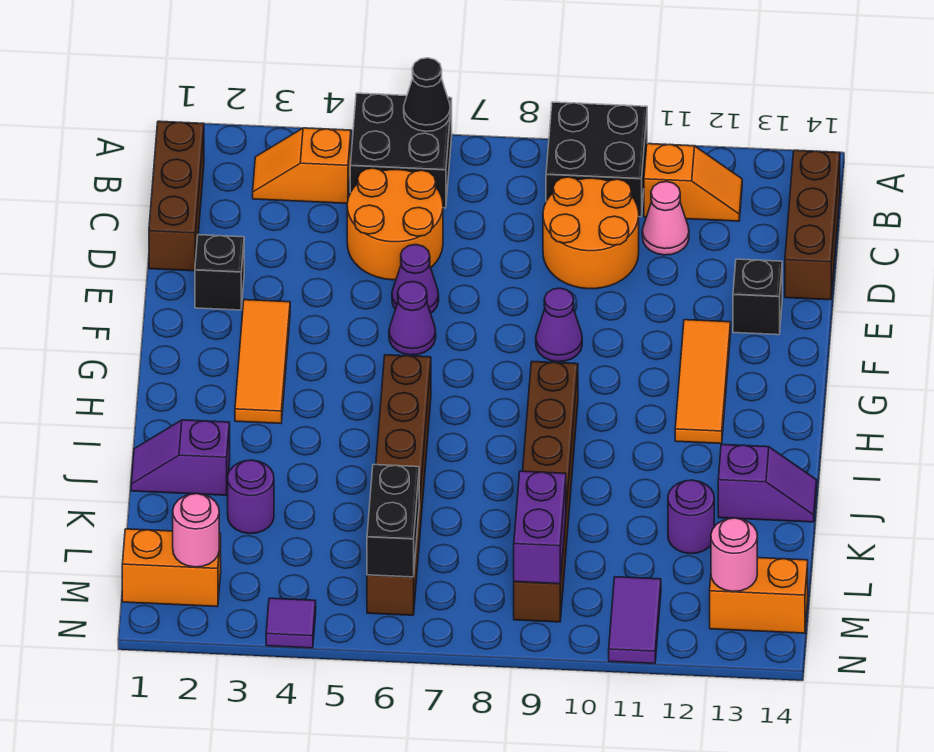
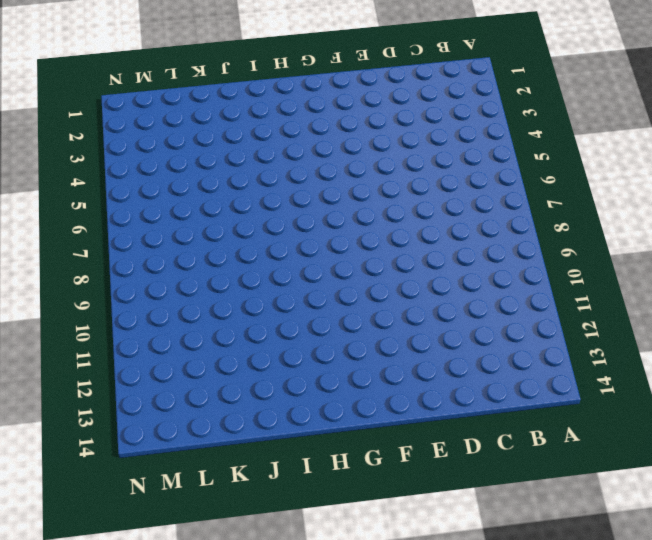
none -> black 2x2 brick [350,93,452,208]
none -> black 2x2 brick [546,102,647,217]
none -> brown 1x3 brick [149,121,204,271]
none -> orange 1x2 slope [253,128,351,203]

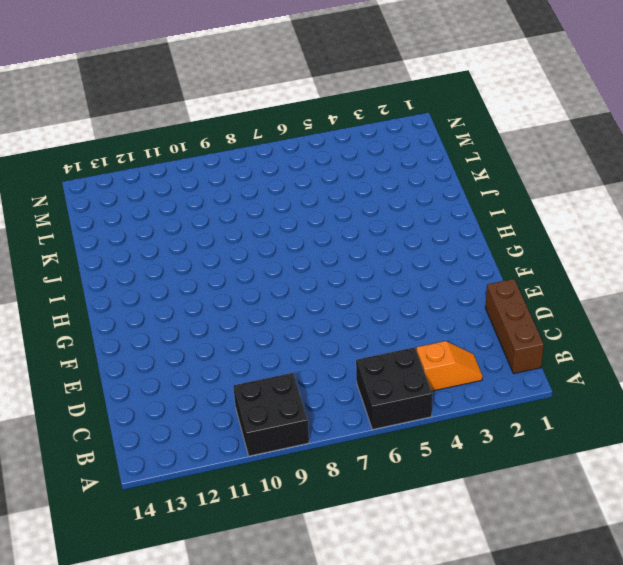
none -> orange 1x2 slope [644,144,742,221]
none -> brown 1x3 brick [785,150,840,300]
none -> orange 2x2 round brick [347,168,443,280]
none -> orange 2x2 round brick [543,177,639,289]

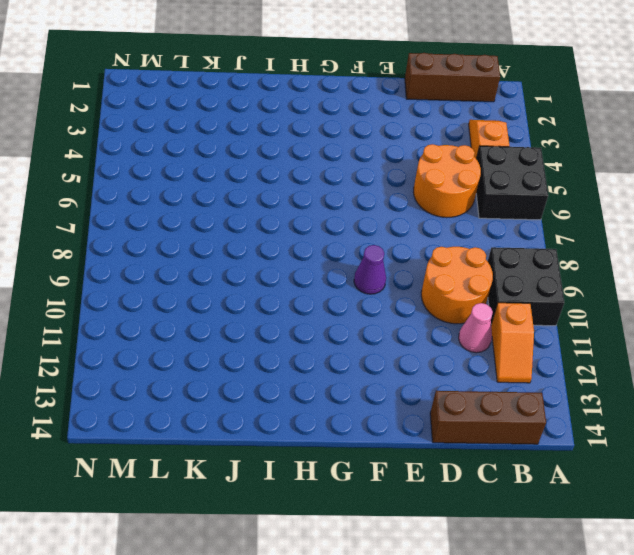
none -> black 1x1 brick [195,235,244,310]
none -> purple 1x1 cone [392,245,439,313]
none -> black 1x1 brick [733,259,782,335]
none -> orange 1x3 tile [235,300,290,423]

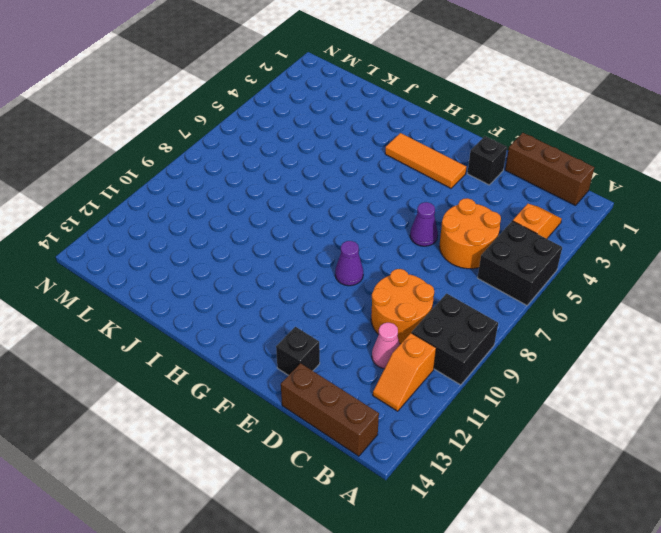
none -> purple 1x1 cone [389,282,436,355]
none -> orange 1x3 tile [675,320,731,444]
none -> brown 1x6 brick [367,355,431,615]
none -> brown 1x6 brick [514,362,578,622]

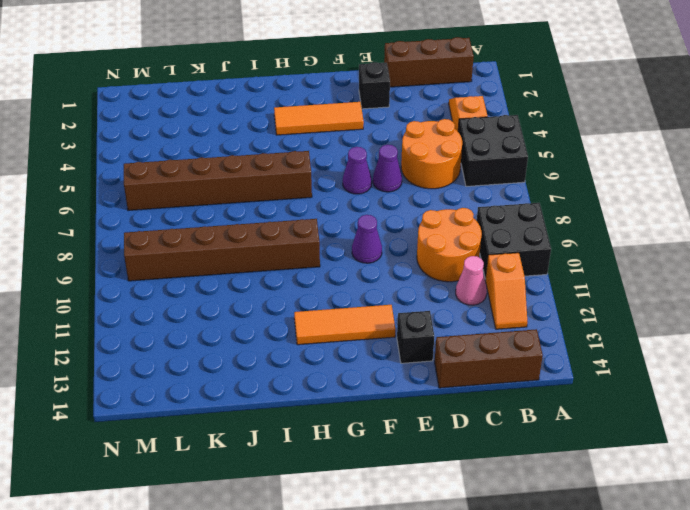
none -> purple 1x2 slope [131,420,230,495]
none -> purple 1x2 slope [718,444,817,522]
none -> purple 1x1 round brick [228,460,274,534]
none -> purple 1x1 round brick [668,480,714,554]

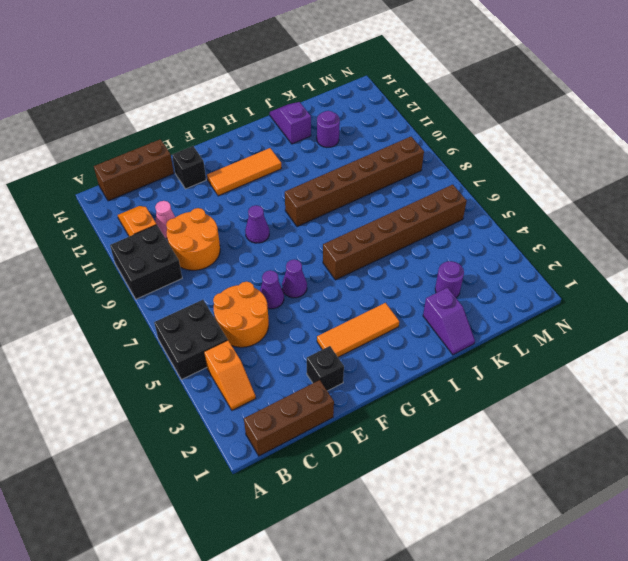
none -> orange 1x2 brick [122,529,221,607]
none -> purple 1x2 tile [609,577,661,664]
none -> orange 1x2 brick [710,558,808,633]
none -> purple 1x1 tile [266,598,316,648]

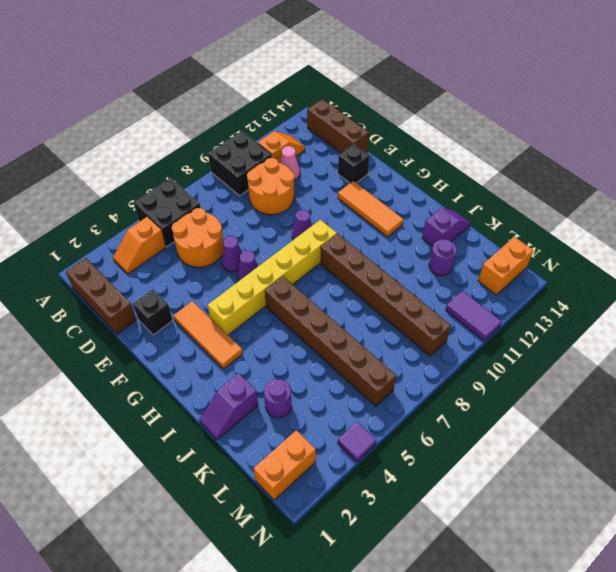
yellow 1x6 brick [208,220,337,335] -> none
none -> black 1x1 cone [404,58,450,131]
none -> black 1x2 brick [367,465,419,577]
none -> purple 1x2 brick [514,471,566,584]
none -> pink 1x1 round brick [173,494,219,567]

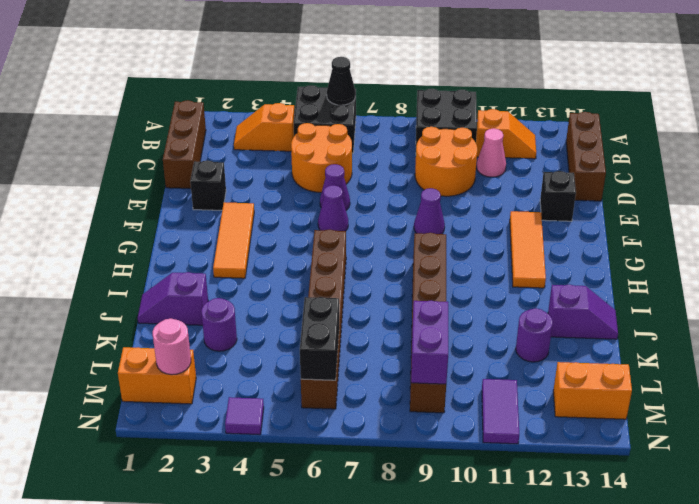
none -> pink 1x1 round brick [711,518,757,591]

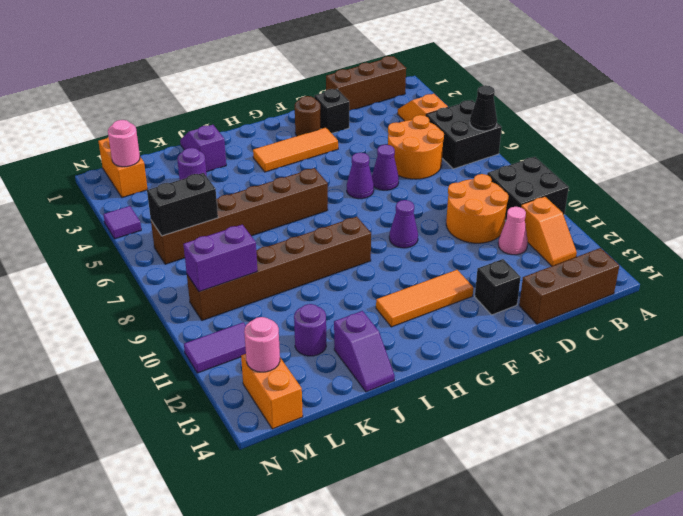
brown 1x1 round brick [295,96,321,136] -> none

